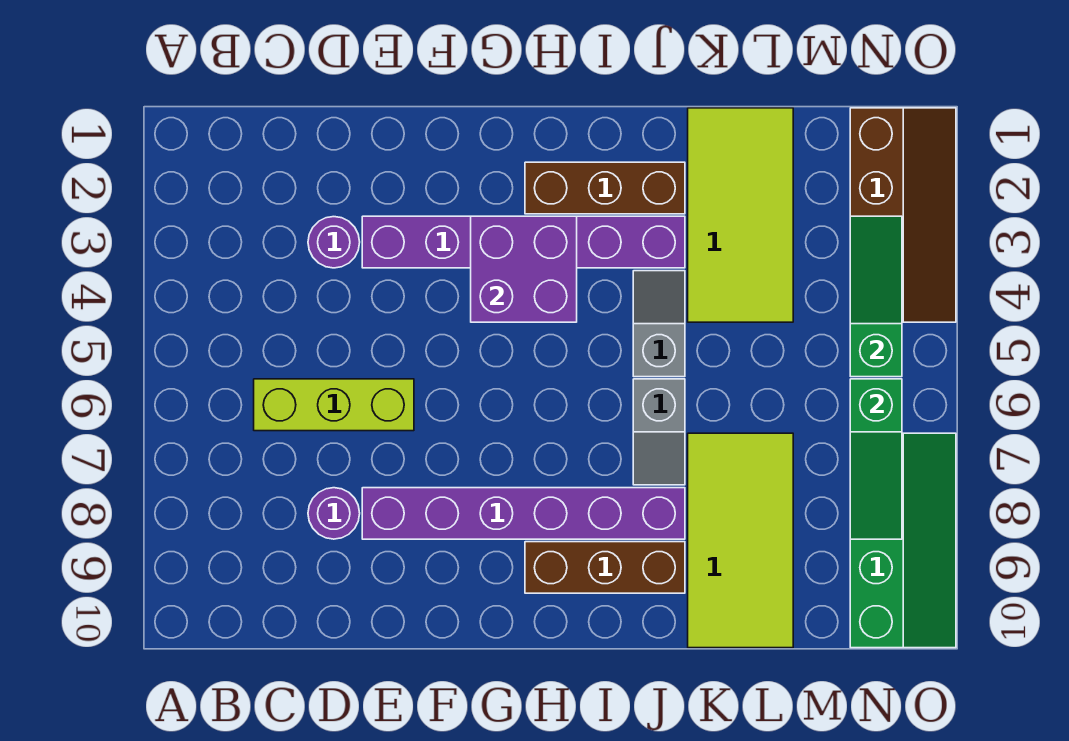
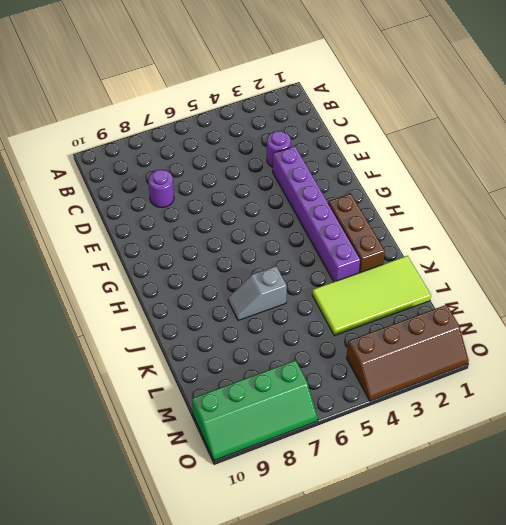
none -> lime 1x3 brick [254,379,414,431]
none -> purple 1x6 brick [362,488,685,539]
none -> brown 1x3 brick [525,542,685,593]

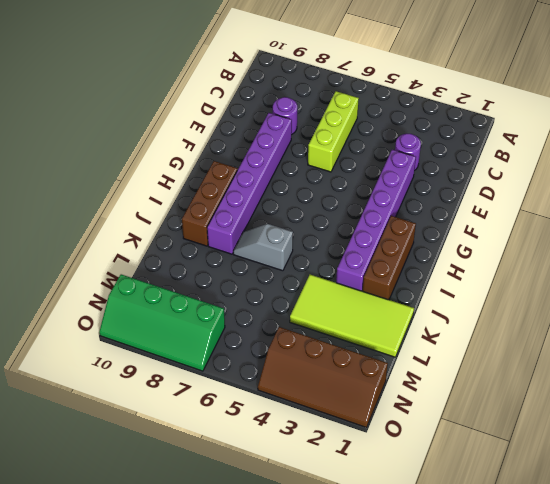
none -> grey 1x2 slope [633,271,685,377]
none -> lime 2x4 tile [688,433,793,648]
none -> purple 2x2 brick [471,216,577,322]

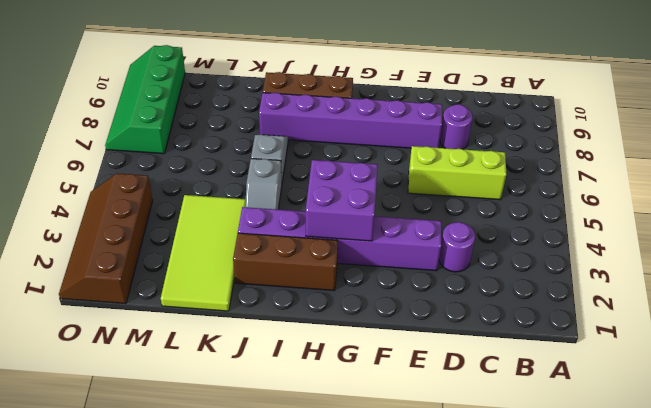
none -> lime 2x4 tile [688,433,793,648]
none -> green 1x3 slope [850,216,902,377]
none -> green 1x3 slope [850,379,902,539]

